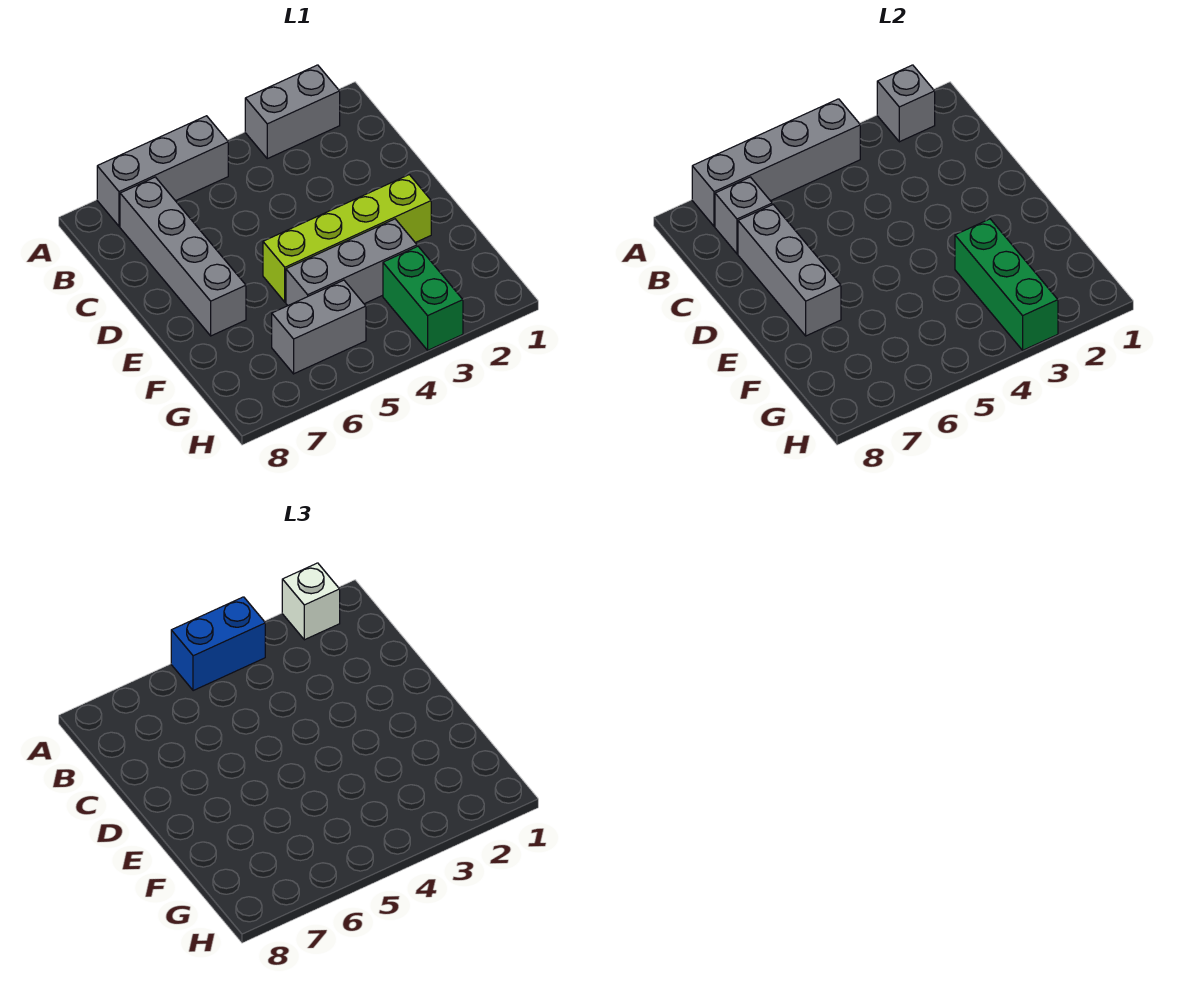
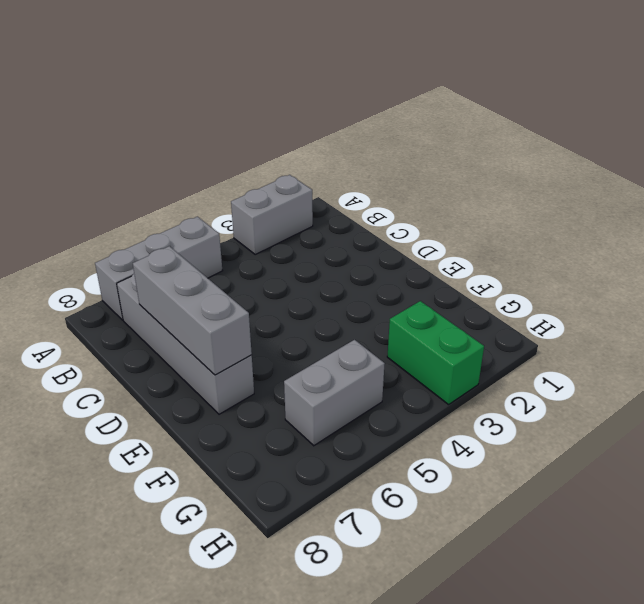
none -> lime 1x4 brick [263,175,431,302]
none -> grey 1x3 brick [286,219,417,306]
none -> grey 1x1 brick [877,65,935,142]

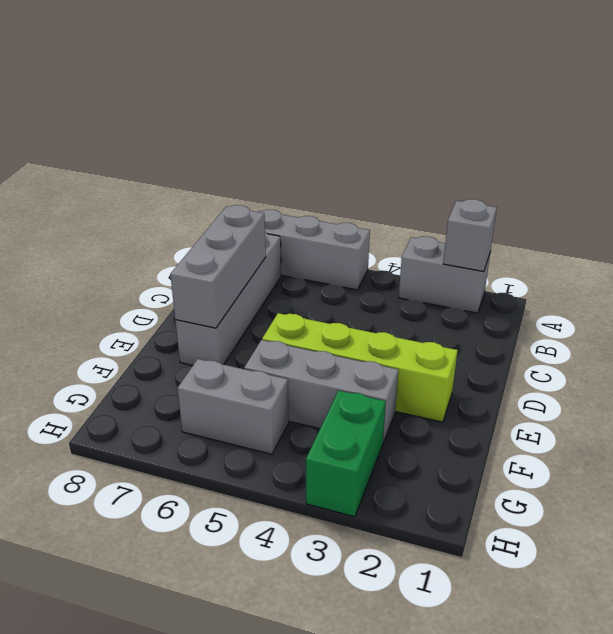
none -> grey 1x4 brick [692,99,860,226]
none -> grey 1x1 brick [715,177,772,254]
none -> green 1x3 brick [955,219,1058,350]

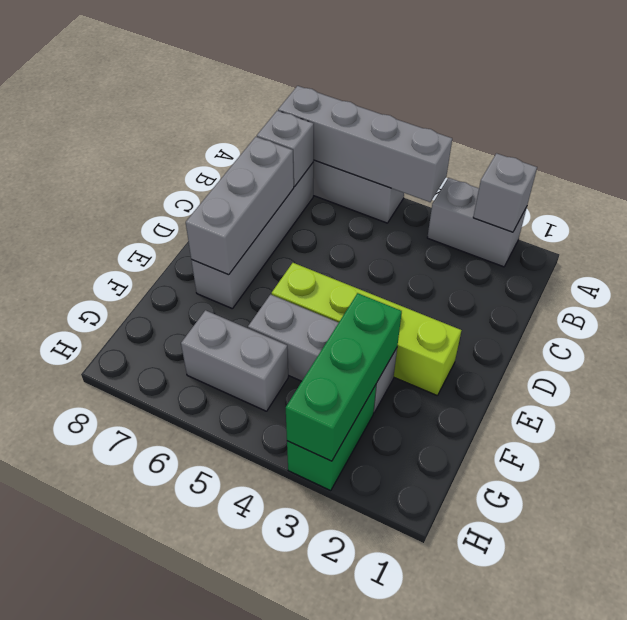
none -> white 1x1 brick [282,563,340,640]
none -> blue 1x2 brick [171,597,265,691]

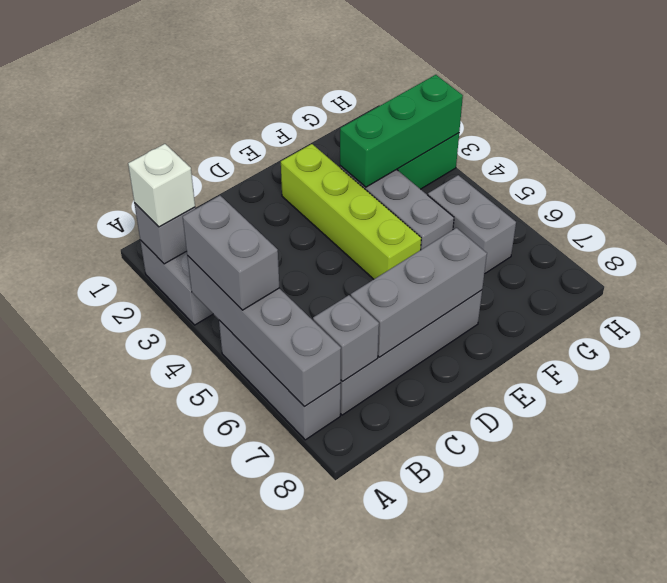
grey 1x2 brick [183,196,279,310] -> blue 1x2 brick [171,597,265,691]

